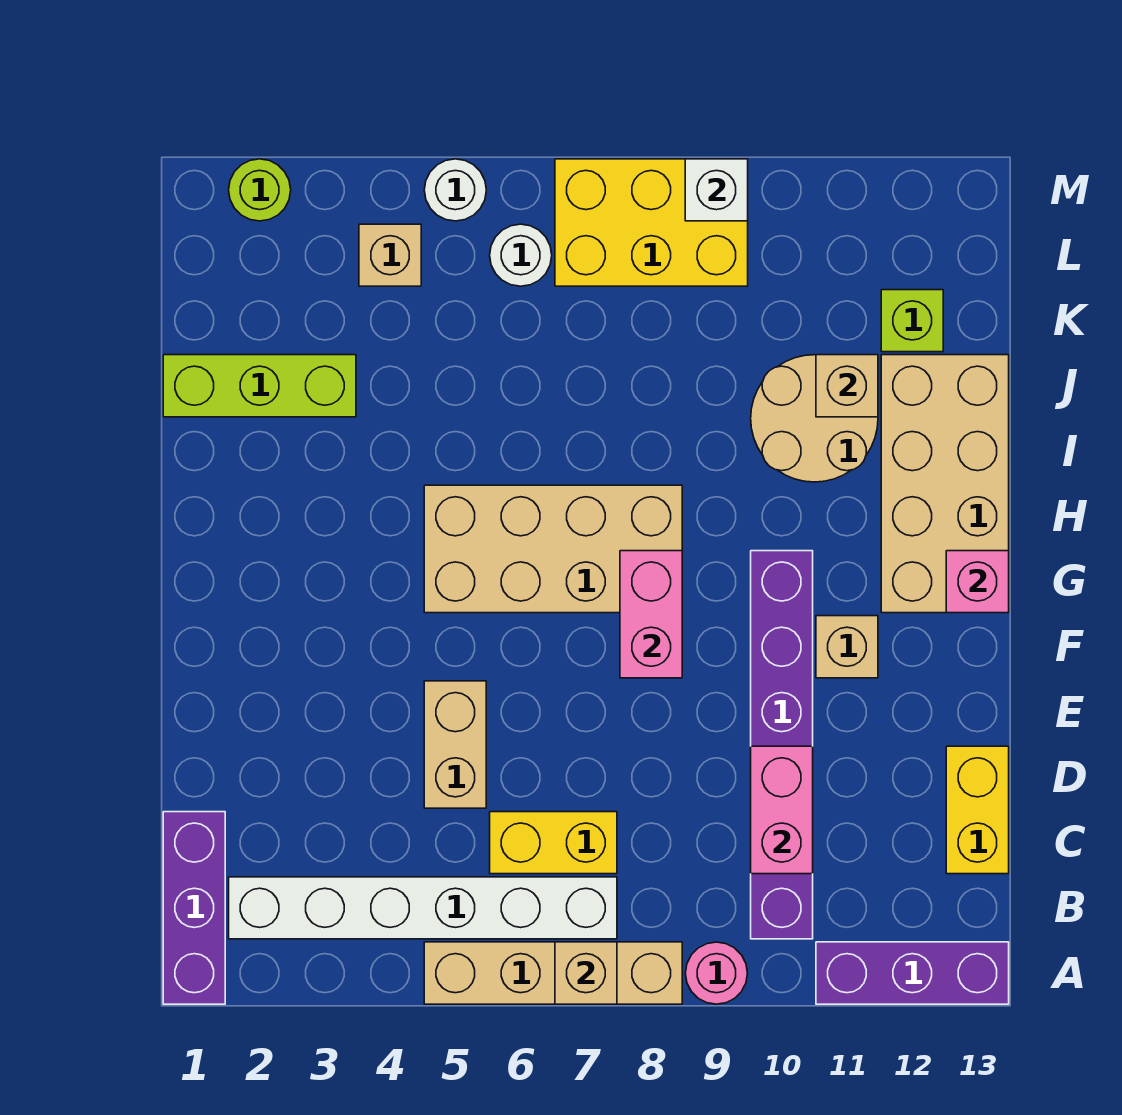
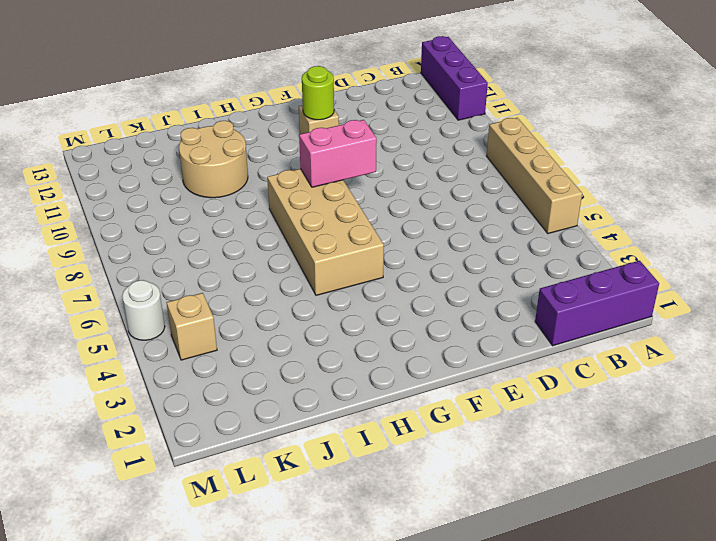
lime 1x1 round brick [302,66,334,120] -> lime 1x1 round brick moved to [229,159,291,221]
none -> pink 1x1 round brick [685,942,748,1004]
none -> white 1x6 brick [229,877,617,939]
none -> purple 1x6 brick [751,551,813,939]

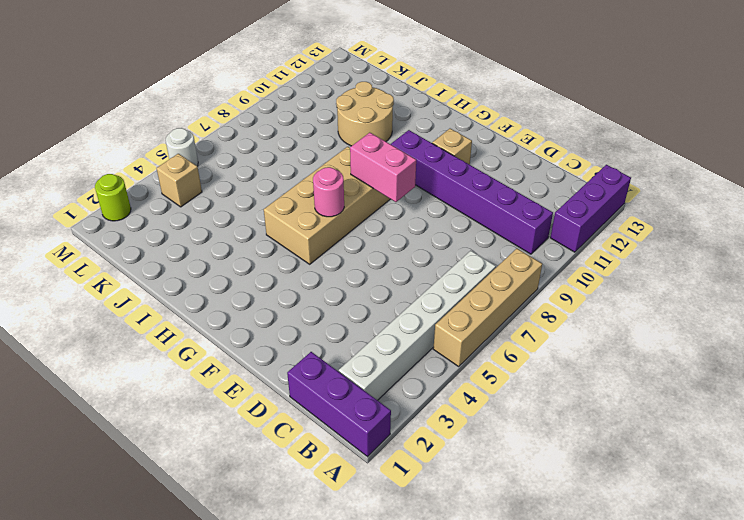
pink 1x1 round brick [313,167,344,217] -> pink 1x1 round brick moved to [685,942,748,1004]
none -> yellow 1x2 brick [490,812,617,874]
none -> yellow 1x2 brick [946,746,1009,874]
none -> tan 1x2 brick [424,681,486,808]

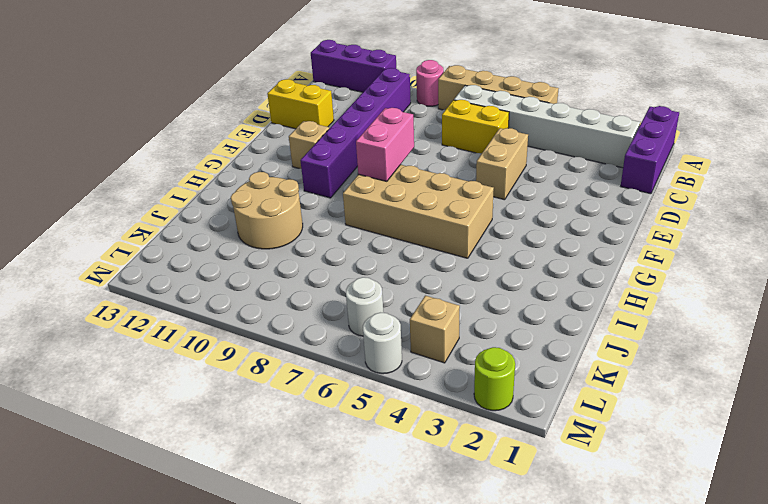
yellow 1x2 brick [267,79,334,129] -> yellow 1x2 brick turned to [946,746,1009,874]
none -> tan 2x4 brick [881,355,1009,613]
none -> lime 1x3 brick [163,355,356,417]
none -> lime 1x1 brick [881,290,943,352]

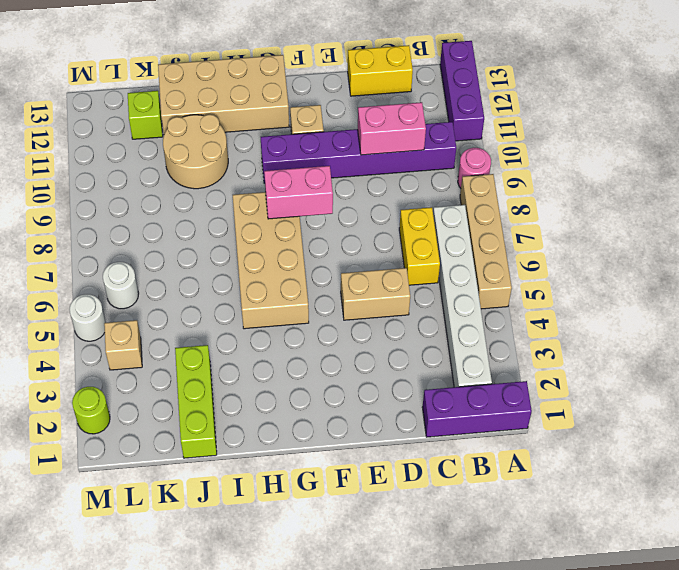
none -> yellow 2x3 brick [555,159,748,286]
none -> tan 1x1 brick [555,942,617,1004]
none -> pink 1x1 brick [946,551,1009,613]

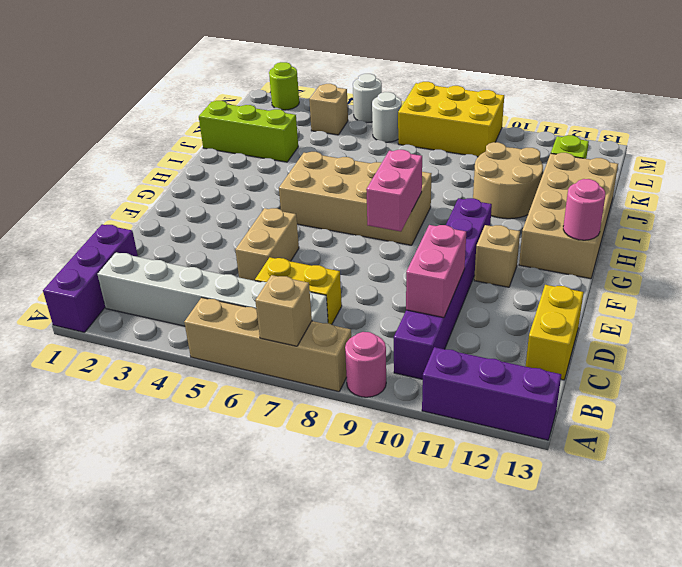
pink 1x1 round brick [563,179,605,240] -> pink 1x1 brick [946,551,1009,613]
none -> tan 1x1 brick [816,355,878,417]
none -> white 1x1 brick [685,159,748,221]

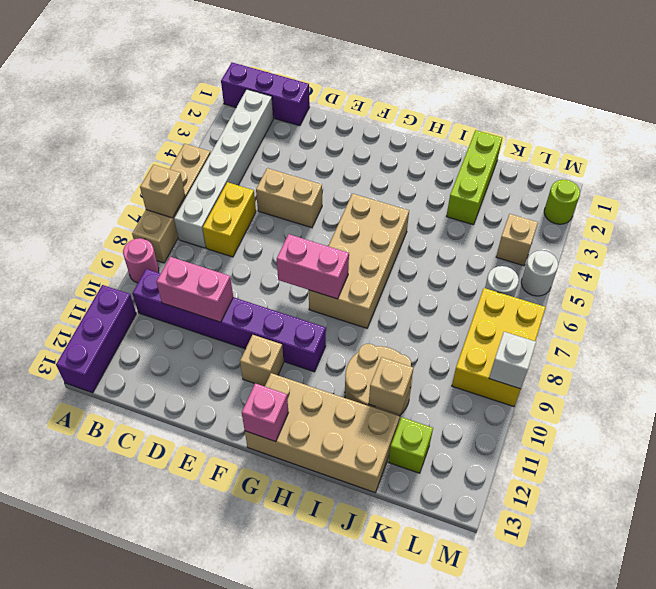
none -> yellow 1x2 brick [946,746,1009,874]

